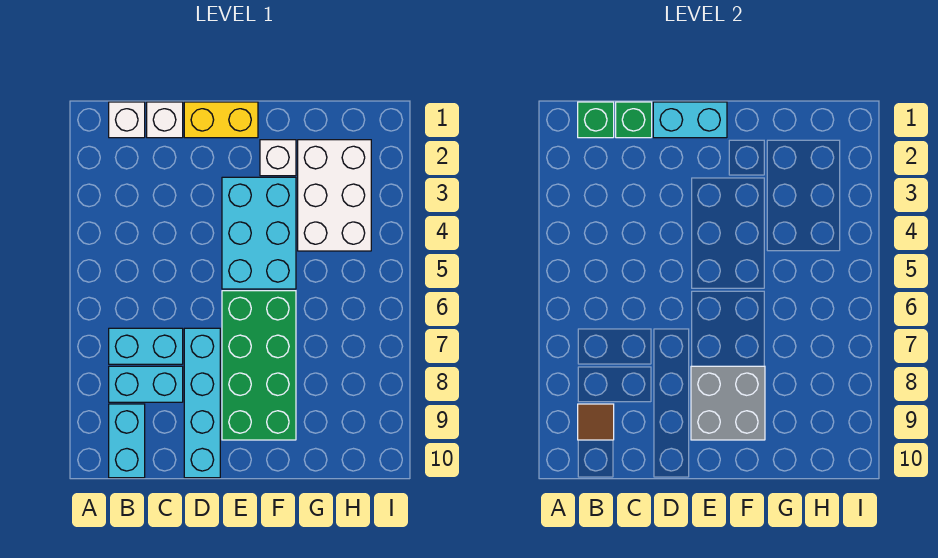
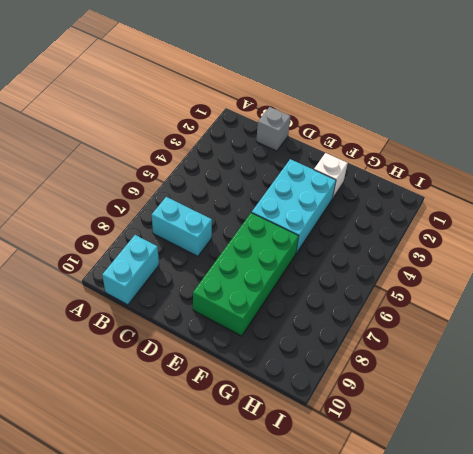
grey 1x1 brick [256,107,290,151] -> white 1x1 brick [147,102,183,138]
none -> white 1x1 brick [109,102,145,138]
none -> cyan 1x2 brick [109,366,183,402]
none -> yellow 1x2 brick [184,102,258,138]

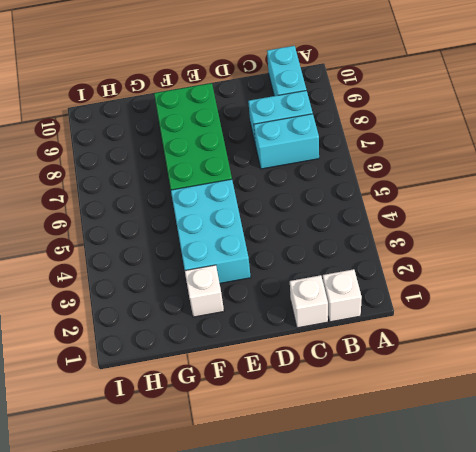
none -> yellow 1x2 brick [184,102,258,138]
none -> cyan 1x4 brick [184,328,220,478]
none -> white 2x3 brick [298,140,371,251]

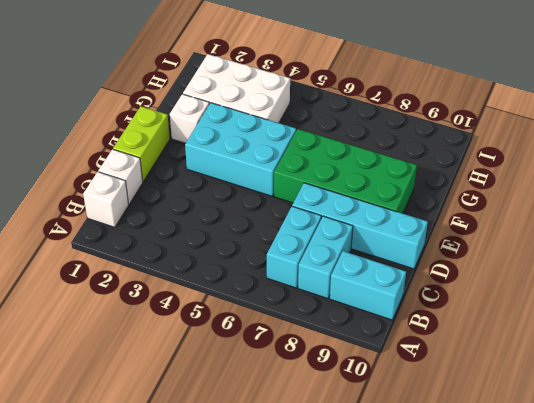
lime 1x2 brick [113,106,170,181] -> yellow 1x2 brick [184,102,258,138]
none -> green 1x1 brick [578,102,614,138]
none -> brown 1x1 tile [578,404,614,440]
none -> green 1x1 brick [616,102,652,138]

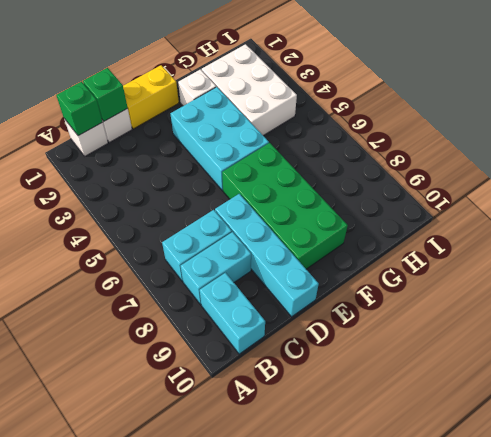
none -> brown 1x1 tile [578,404,614,440]
none -> cyan 1x2 brick [653,102,727,138]
none -> grey 2x2 brick [691,366,765,440]

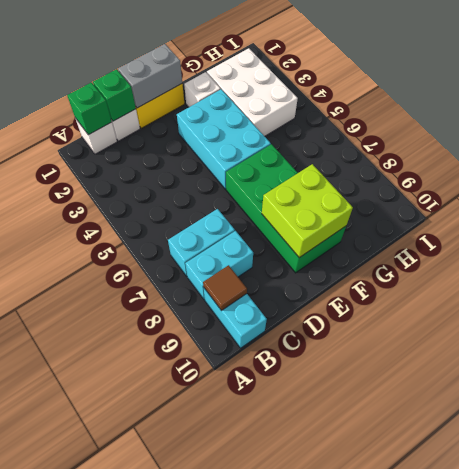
grey 1x2 brick [118,44,182,108] -> cyan 1x2 brick [653,102,727,138]
lime 2x2 brick [262,164,353,258] -> grey 2x2 brick [691,366,765,440]
none -> cyan 1x4 brick [184,328,220,478]

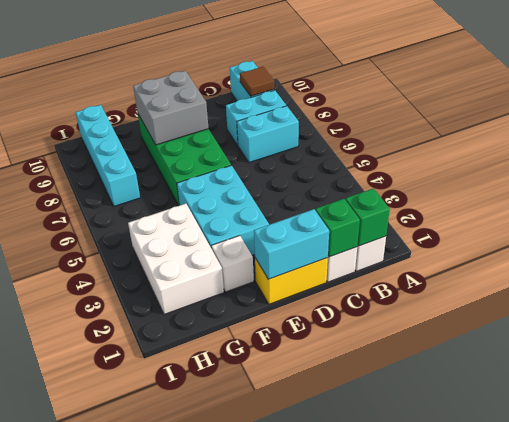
cyan 1x4 brick [76,105,140,206] -> cyan 1x4 brick moved to [184,328,220,478]

